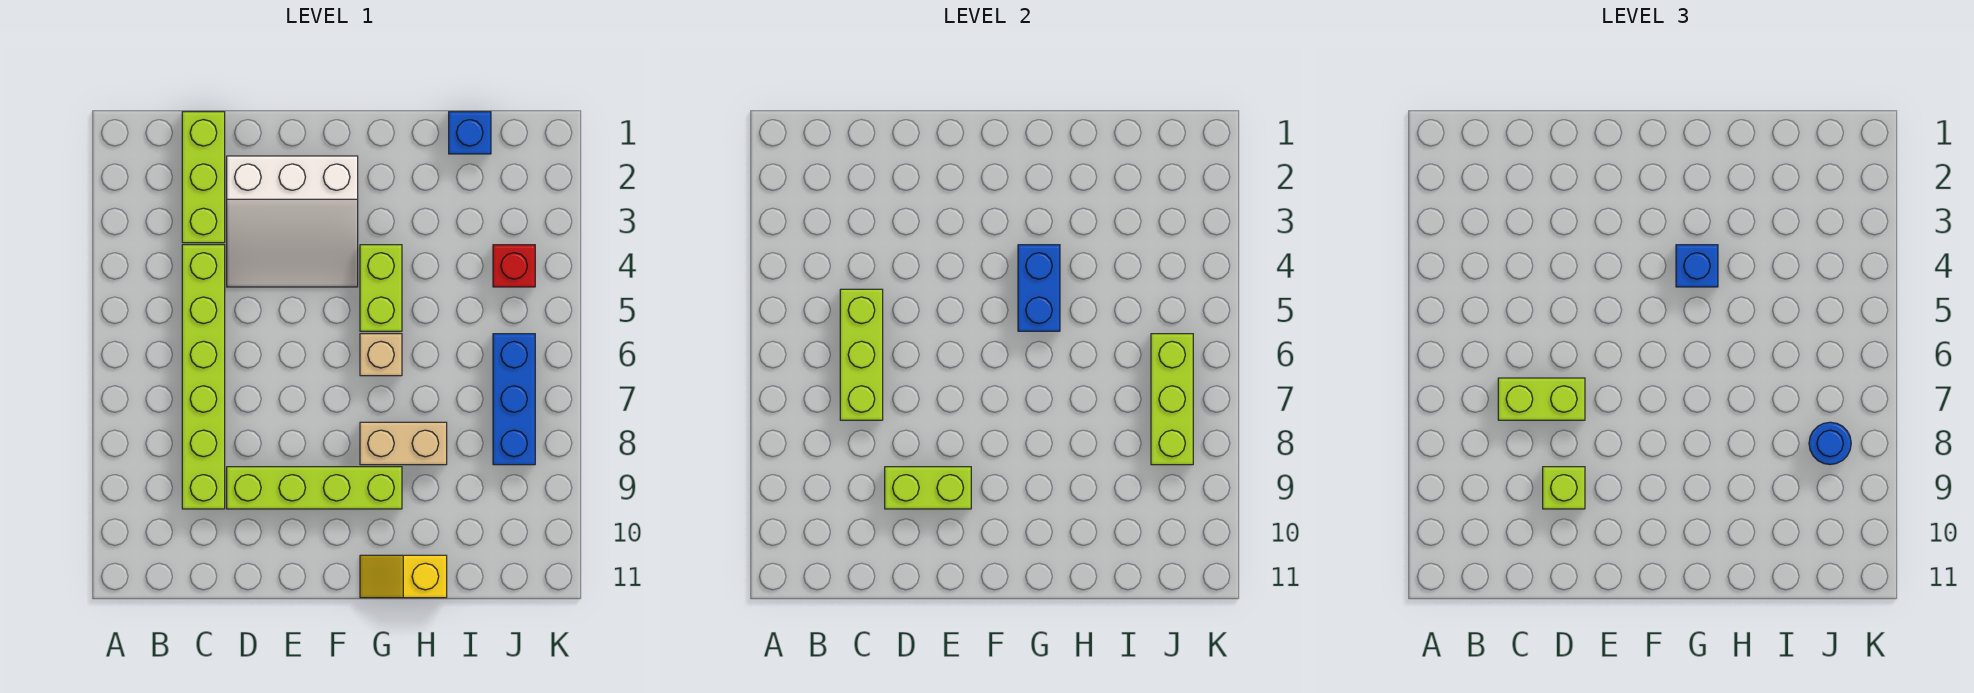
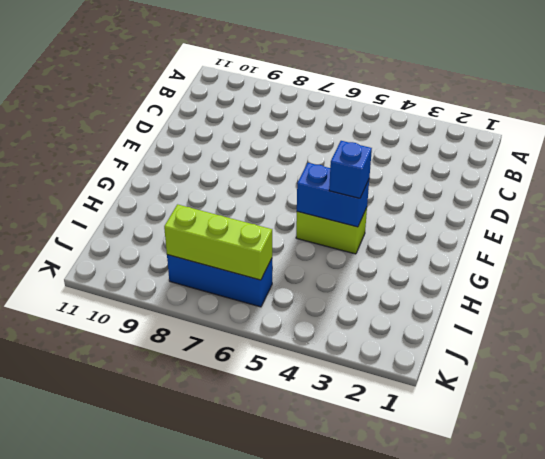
none -> lime 1x3 brick [182,112,225,243]
none -> lime 1x6 brick [182,245,225,509]
none -> white 3x3 slope [227,156,358,287]

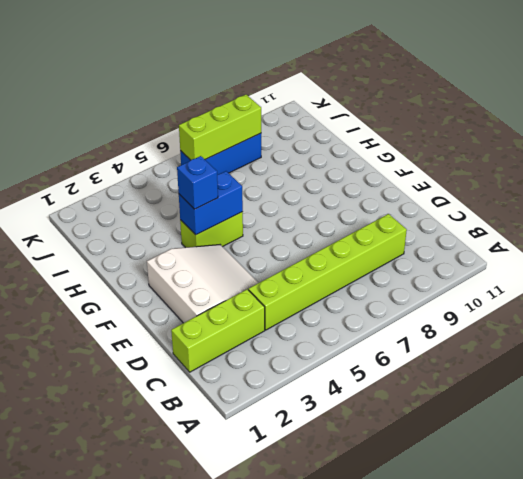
none -> lime 1x4 brick [227,467,402,509]
none -> tan 1x1 brick [360,334,402,376]
none -> tan 1x2 brick [360,422,447,465]

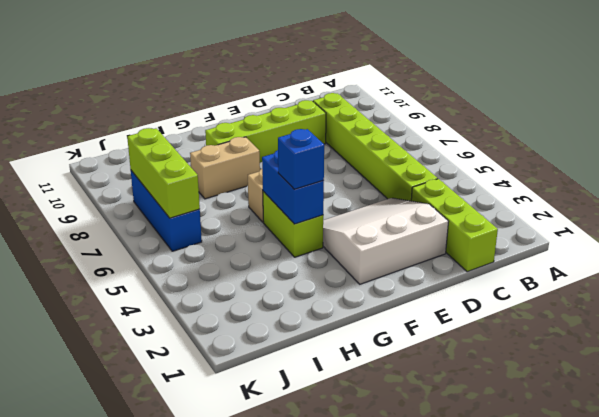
none -> yellow 1x2 slope [360,555,447,598]
none -> blue 1x1 brick [449,112,491,154]
none -> red 1x1 brick [493,245,535,287]

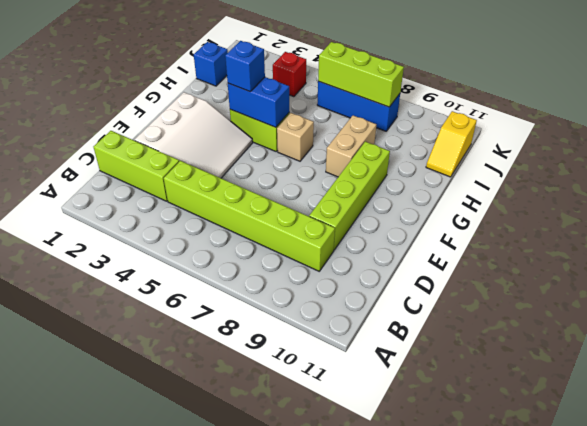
yellow 1x2 slope [426,111,477,177] -> yellow 1x2 slope moved to [360,555,447,598]
none -> lime 1x3 brick [840,289,883,420]
none -> lime 1x2 brick [885,467,971,509]
none -> lime 1x2 brick [1498,378,1585,420]

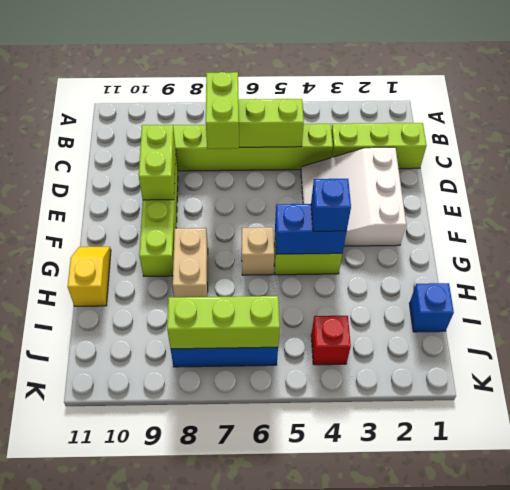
none -> lime 1x1 brick [1543,467,1585,509]
none -> blue 1x1 round brick [1809,422,1851,465]

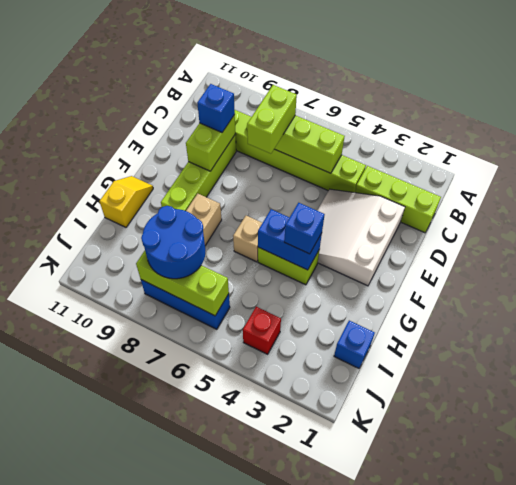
blue 1x1 brick [197,84,235,132] -> lime 1x1 brick [1543,467,1585,509]
blue 2x2 round brick [141,206,205,279] -> blue 1x1 round brick [1809,422,1851,465]

